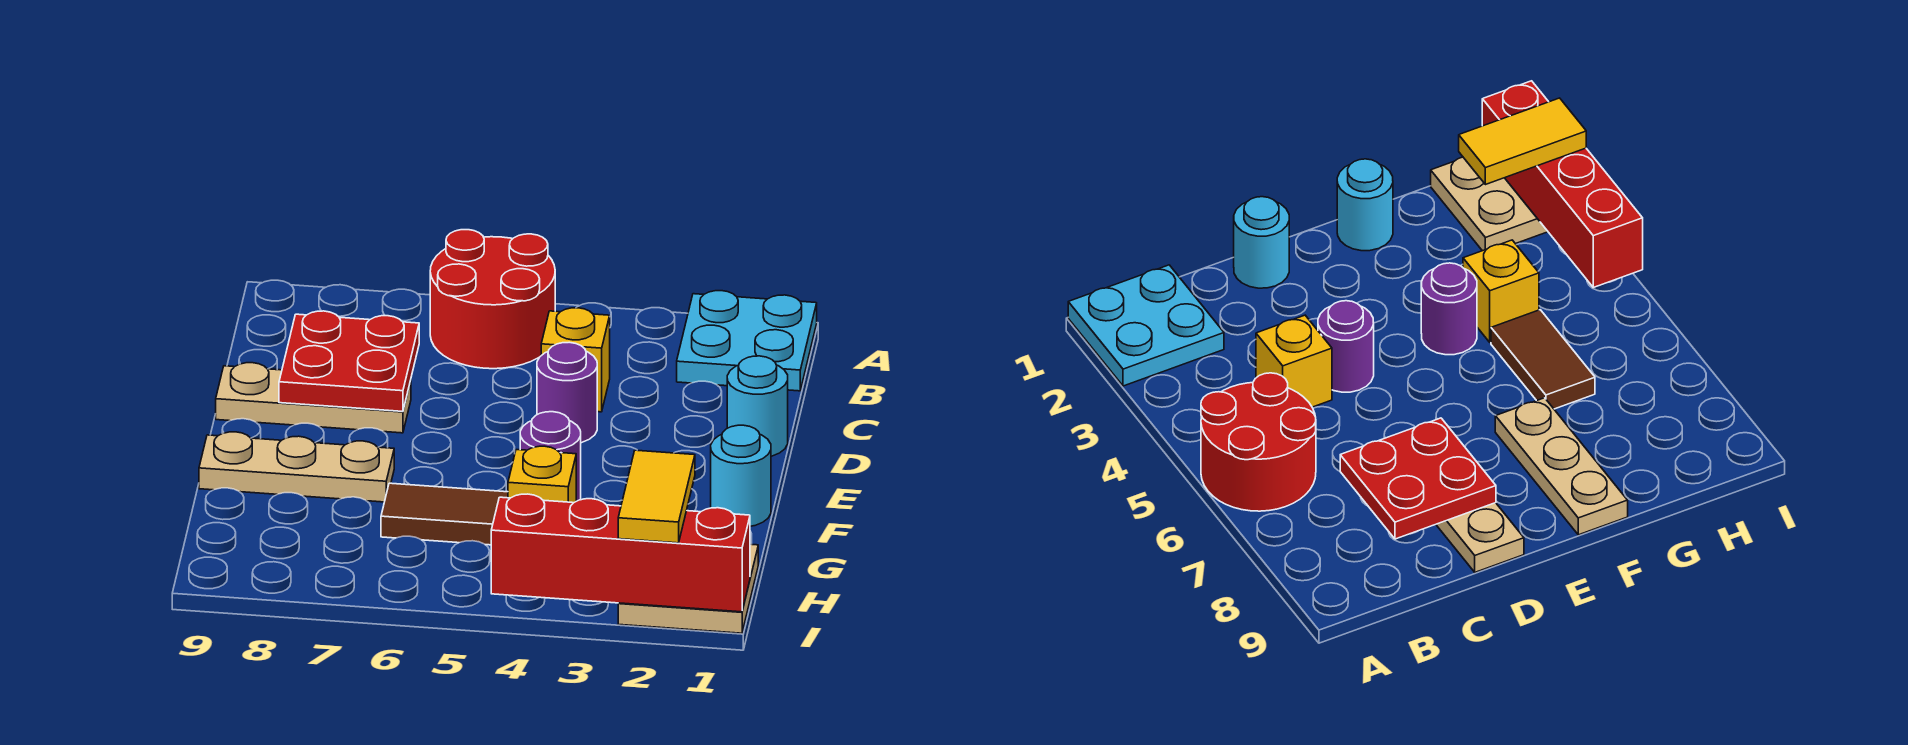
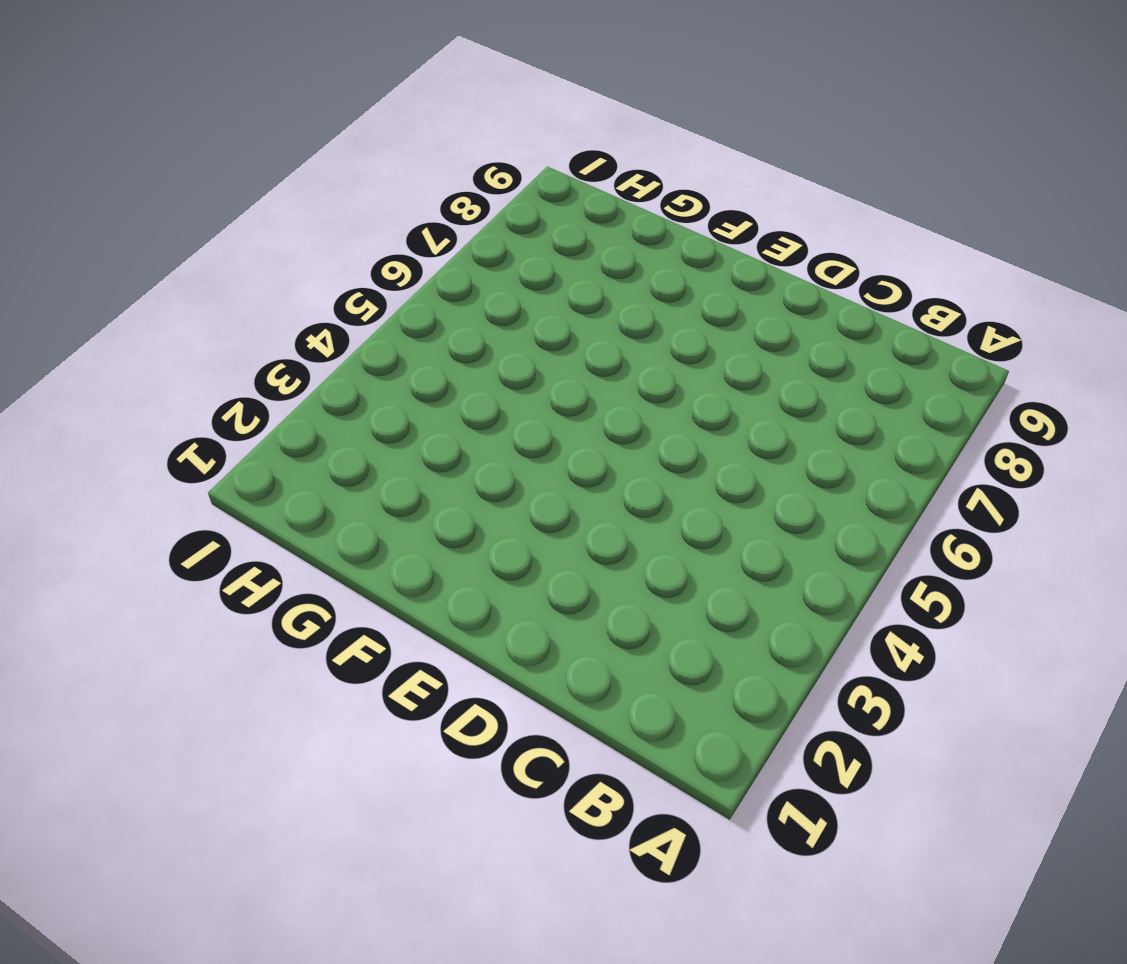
none -> cyan 2x2 plate [677,291,817,391]
none -> red 2x2 round brick [430,230,555,369]
none -> yellow 1x1 brick [541,308,610,412]

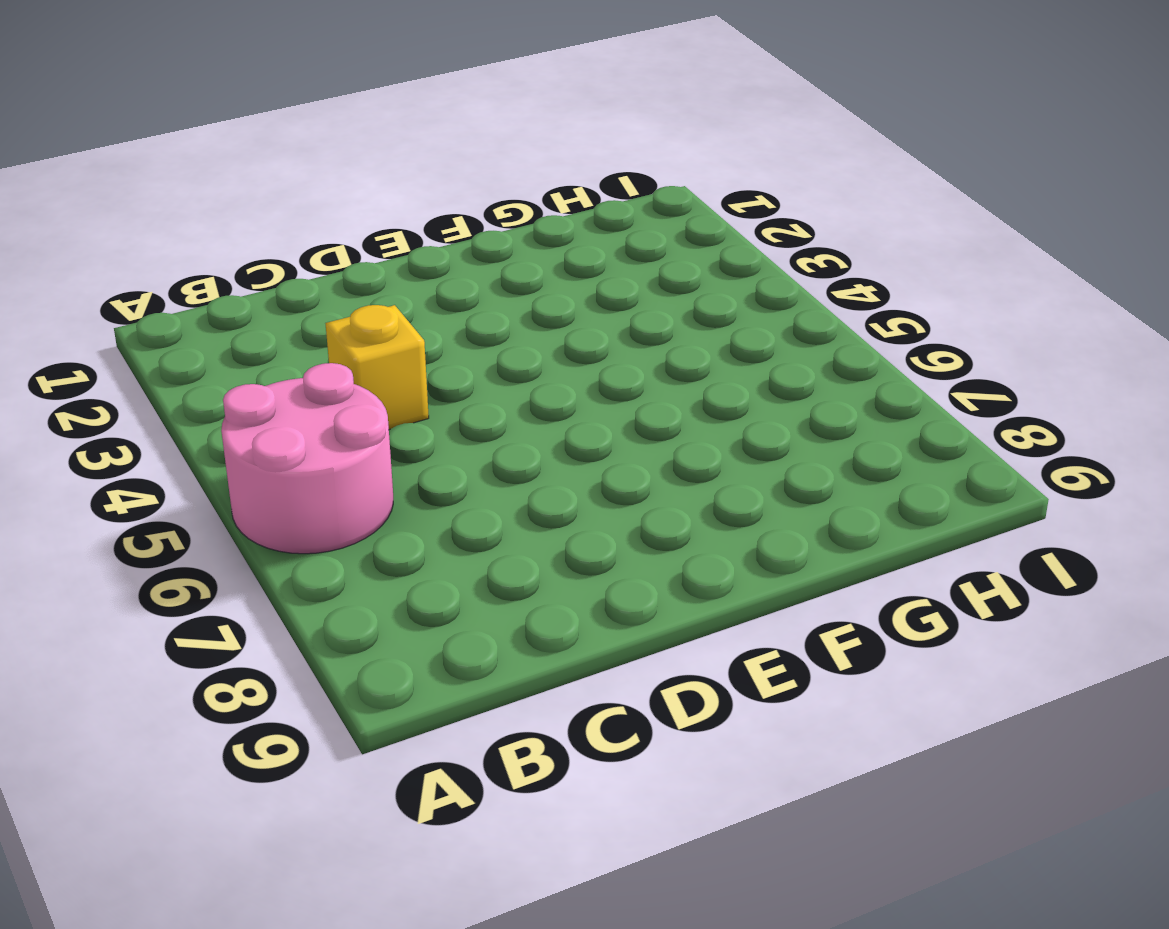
pink 2x2 round brick [221,363,393,554] -> red 2x2 round brick [430,230,555,369]
none -> cyan 2x2 plate [677,291,817,391]
none -> cyan 1x1 round brick [727,356,788,456]
none -> purple 1x1 round brick [537,342,597,443]

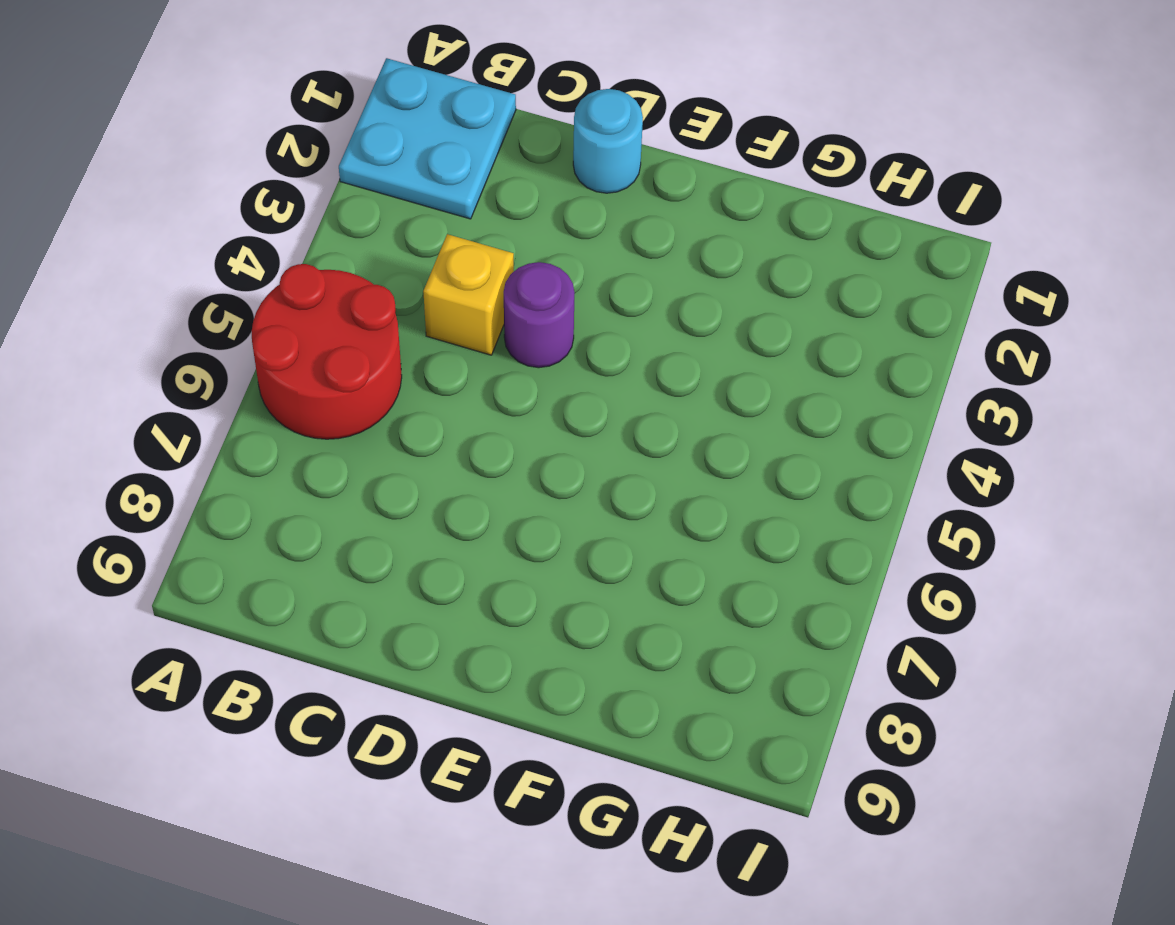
none -> tan 1x3 plate [216,363,411,433]
none -> cyan 1x1 round brick [711,425,771,526]
none -> purple 1x1 round brick [520,412,581,501]

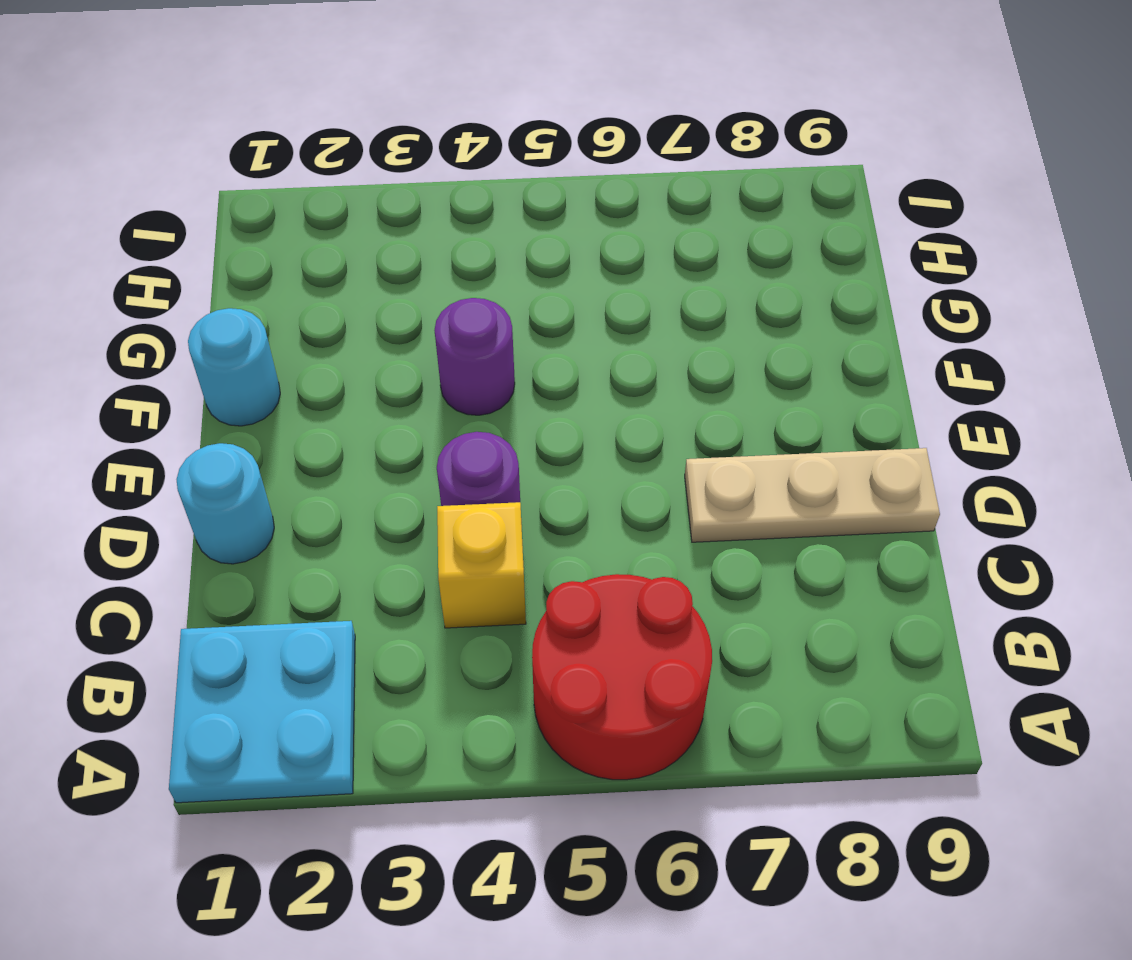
none -> tan 1x3 plate [199,432,394,502]
none -> yellow 1x1 brick [508,446,576,503]
none -> brown 1x2 tile [381,483,508,545]

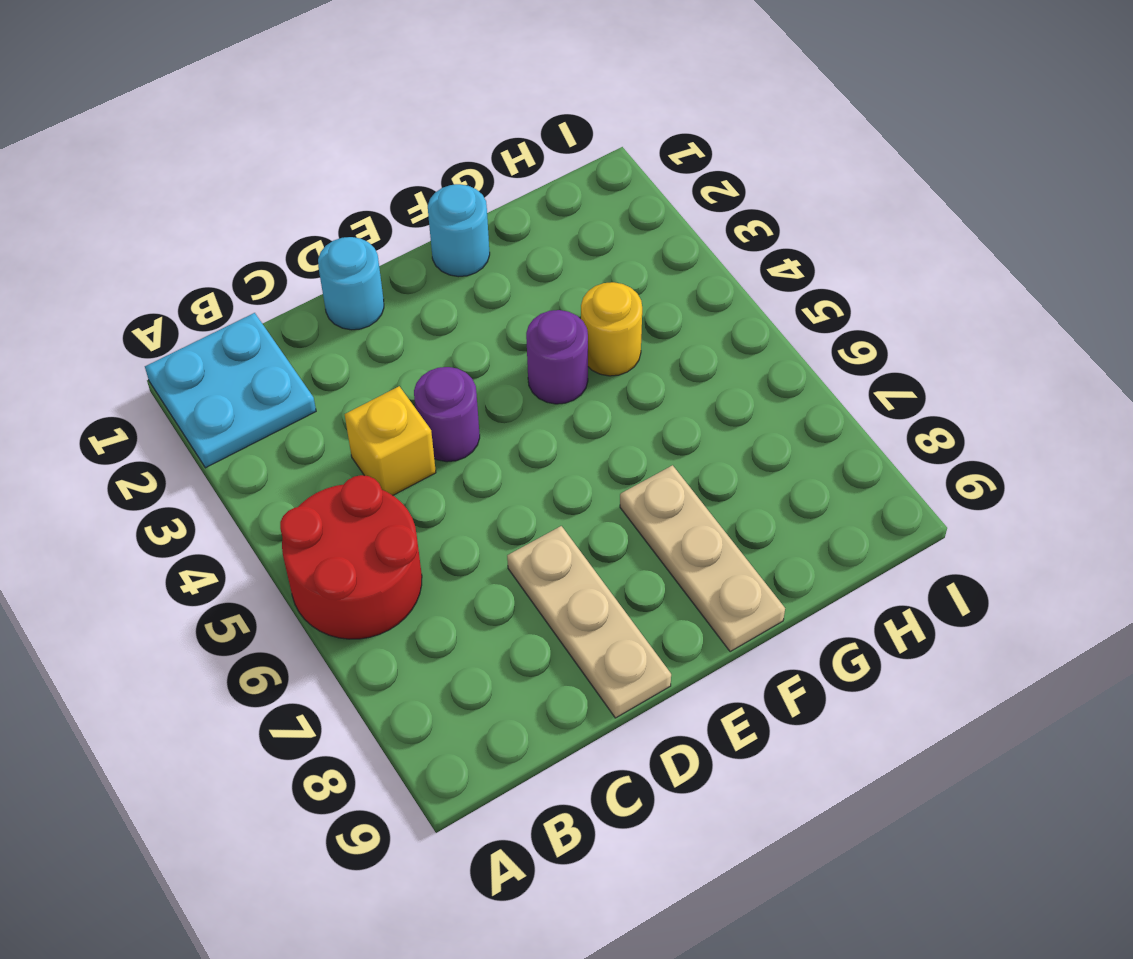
yellow 1x1 round brick [581,282,642,376] -> yellow 1x1 brick [508,446,576,503]
none -> brown 1x2 tile [381,483,508,545]
none -> tan 2x2 plate [618,544,758,633]
none -> red 2x2 plate [279,311,419,411]

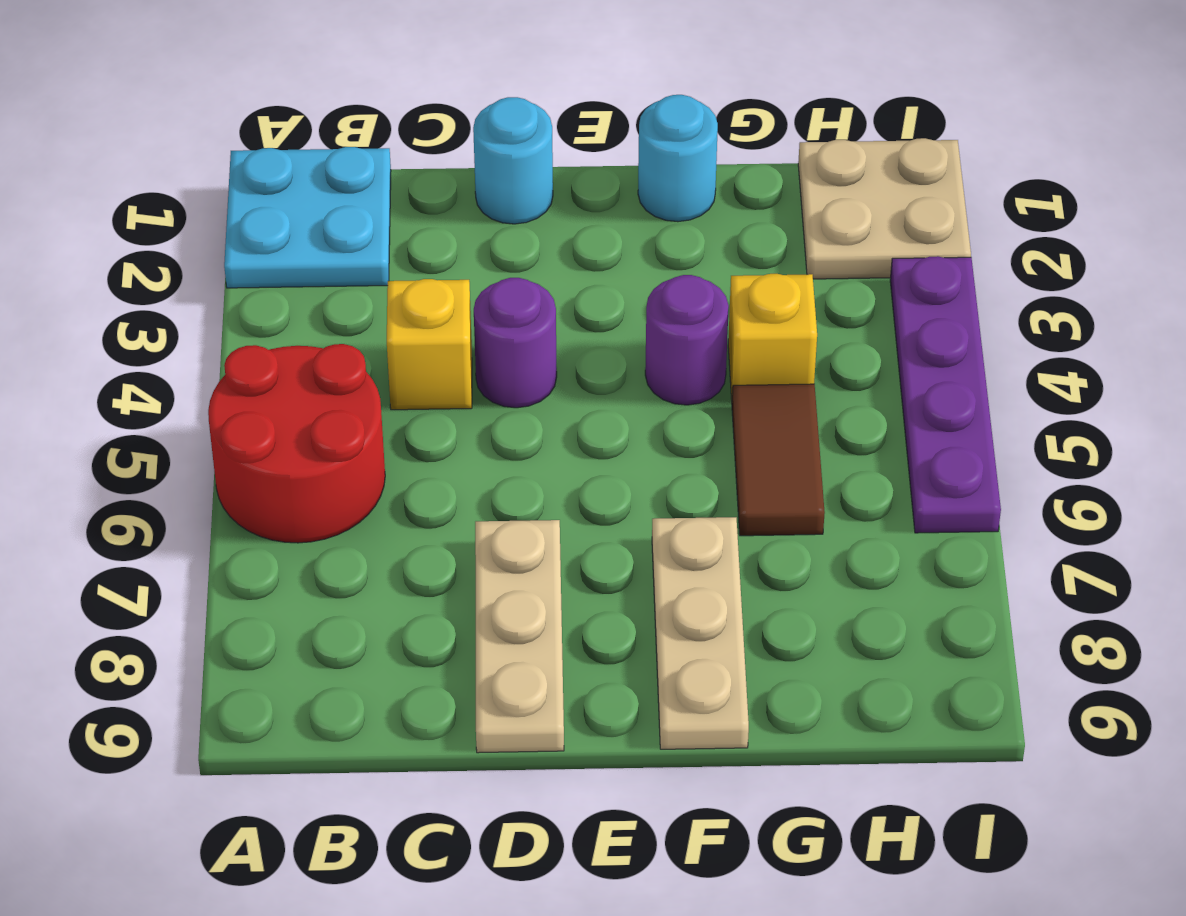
purple 1x4 plate [890,256,1001,533] -> none
none -> red 2x2 plate [279,311,419,411]
none -> red 1x4 brick [491,494,750,612]
none -> yellow 1x2 tile [618,450,695,543]

